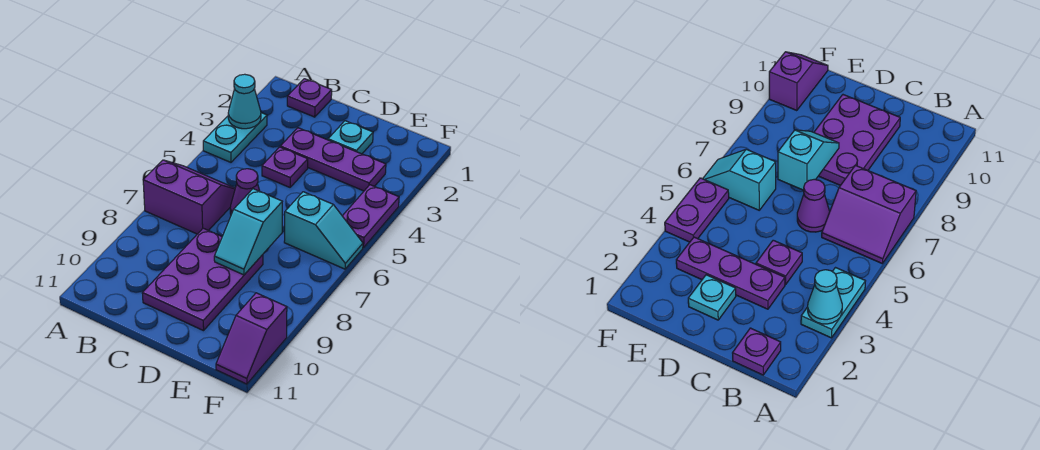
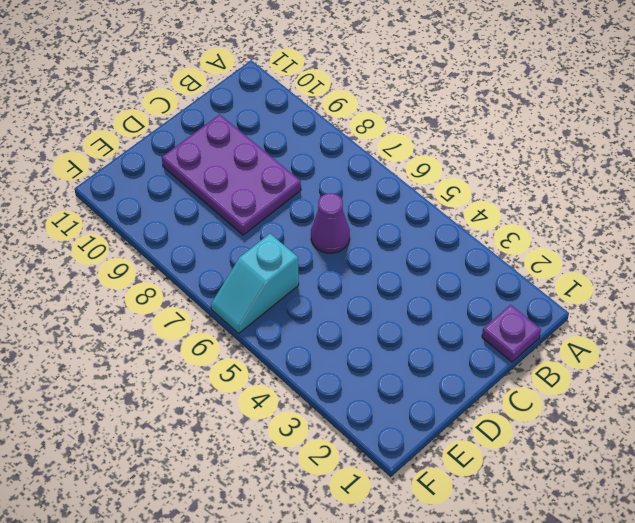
none -> cyan 1x2 plate [203,113,267,162]
none -> purple 2x2 slope [143,160,235,234]
none -> purple 1x3 plate [280,128,386,191]

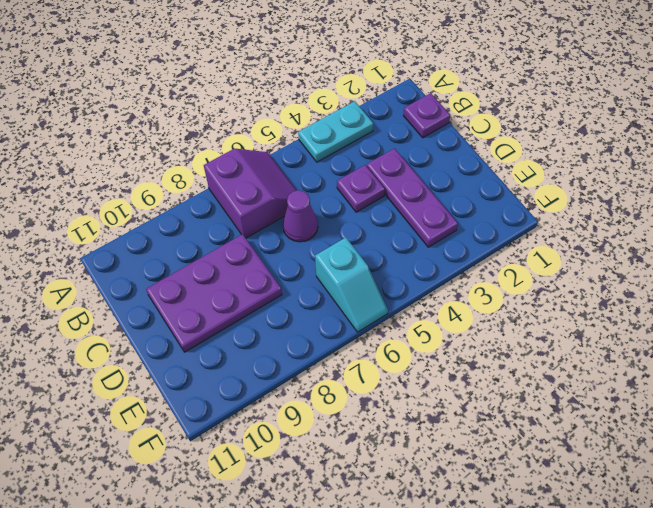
none -> cyan 1x1 plate [328,121,373,154]
none -> purple 1x2 plate [343,185,399,248]
none -> purple 1x2 slope [216,293,287,384]

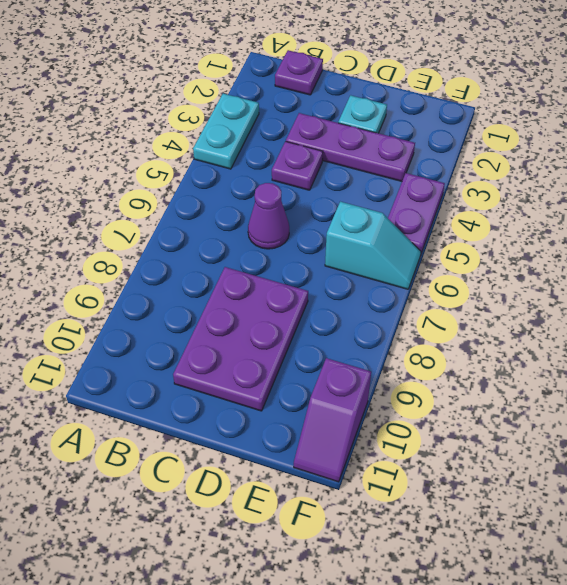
none -> purple 2x2 slope [143,160,235,234]
none -> cyan 1x1 cone [228,74,261,129]
none -> cyan 1x2 slope [214,189,282,275]

